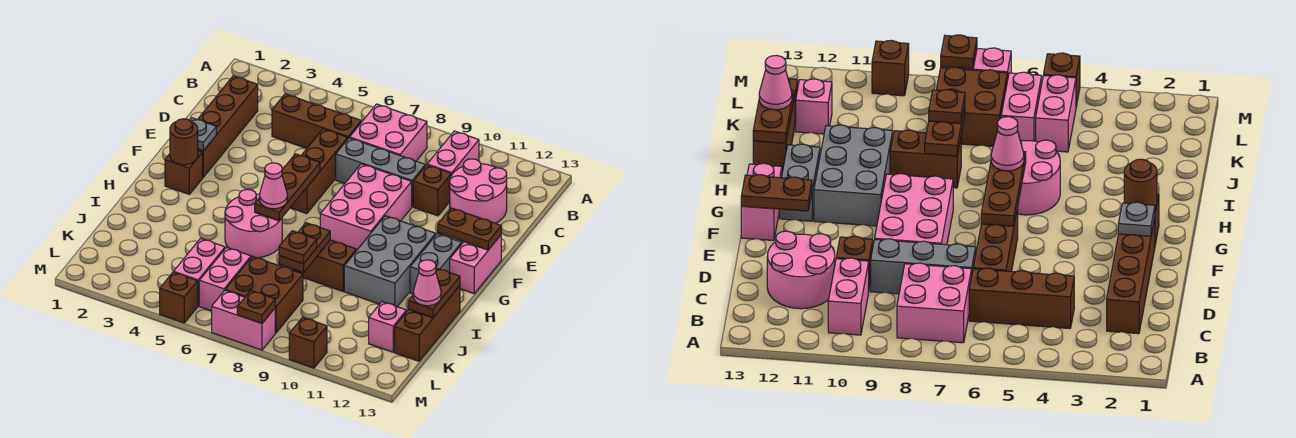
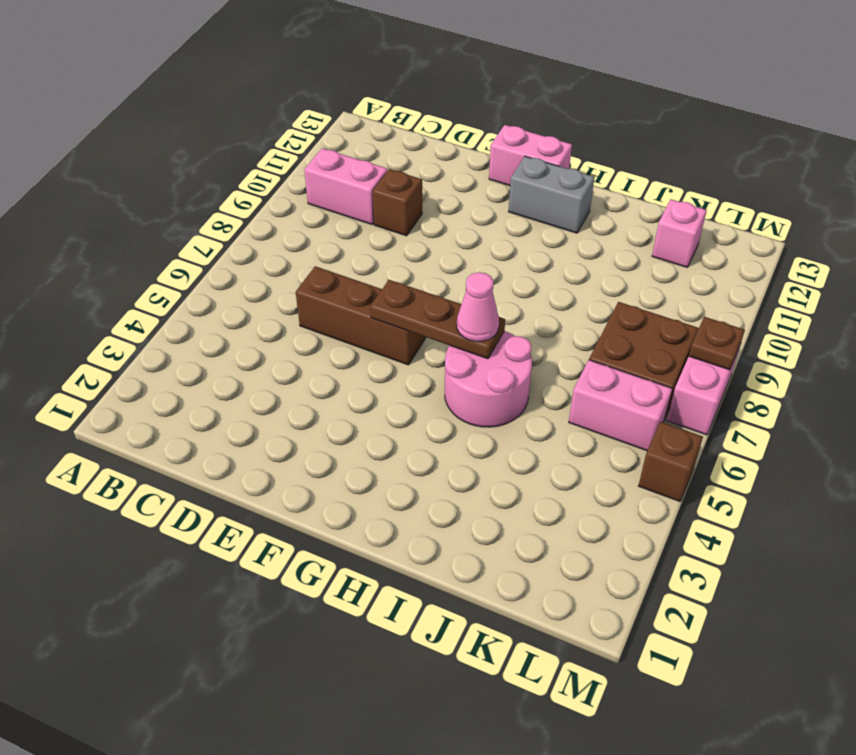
none -> pink 2x2 brick [350,104,427,161]
none -> brown 1x4 brick [198,76,258,177]
none -> brown 1x3 brick [272,94,361,148]
none -> pink 2x2 round brick [449,159,507,223]

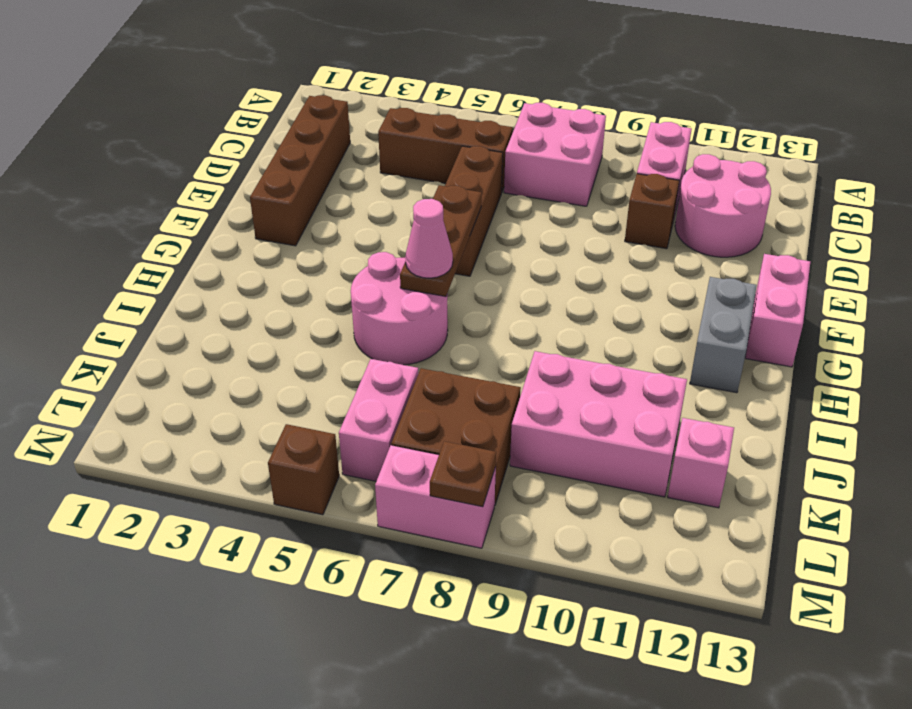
pink 2x3 brick [510,351,687,497] -> pink 2x3 brick turned to [320,164,412,251]
none -> grey 1x3 brick [336,138,425,207]
none -> brown 1x1 brick [165,151,203,194]
none -> grey 2x3 brick [344,216,436,307]
none -> brown 1x2 brick [293,240,356,291]

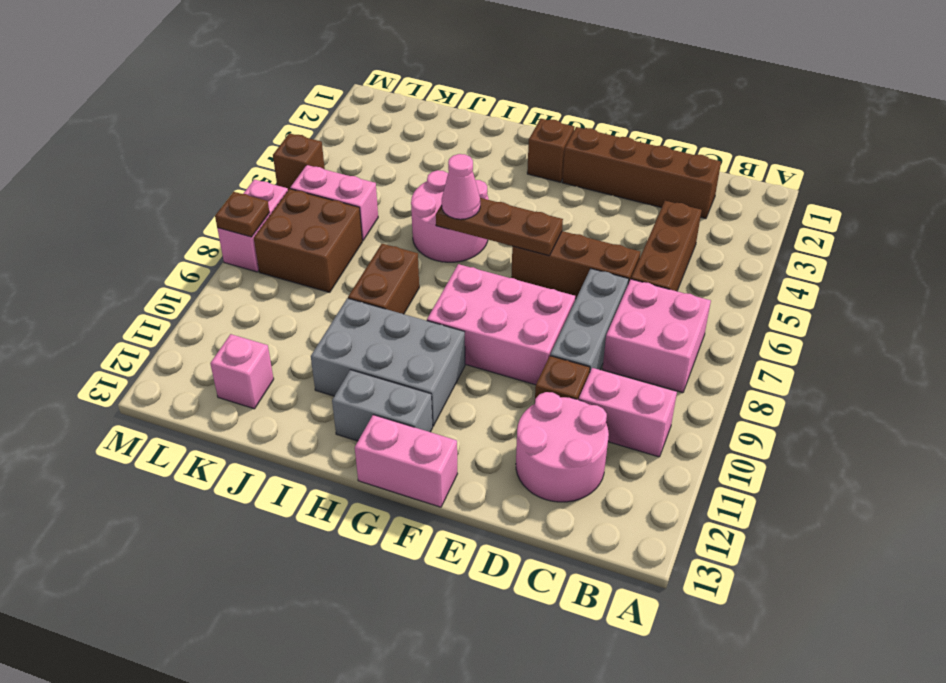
none -> brown 1x3 brick [395,286,460,361]
none -> pink 1x2 brick [174,238,225,306]
none -> brown 1x1 brick [289,317,327,368]
none -> grey 1x1 plate [190,118,216,151]

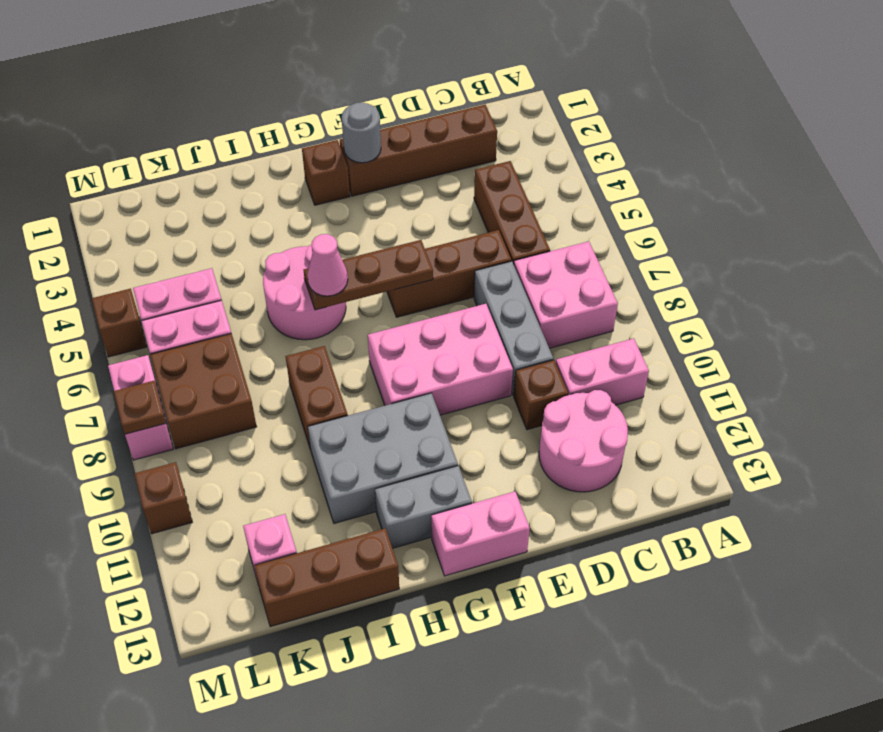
grey 1x1 round brick [342,102,381,163] -> grey 1x1 plate [190,118,216,151]
none -> brown 1x2 plate [438,208,501,250]
none -> brown 1x1 round brick [170,119,198,165]
none -> brown 1x2 plate [279,223,330,273]
none -> brown 1x2 plate [408,268,460,318]

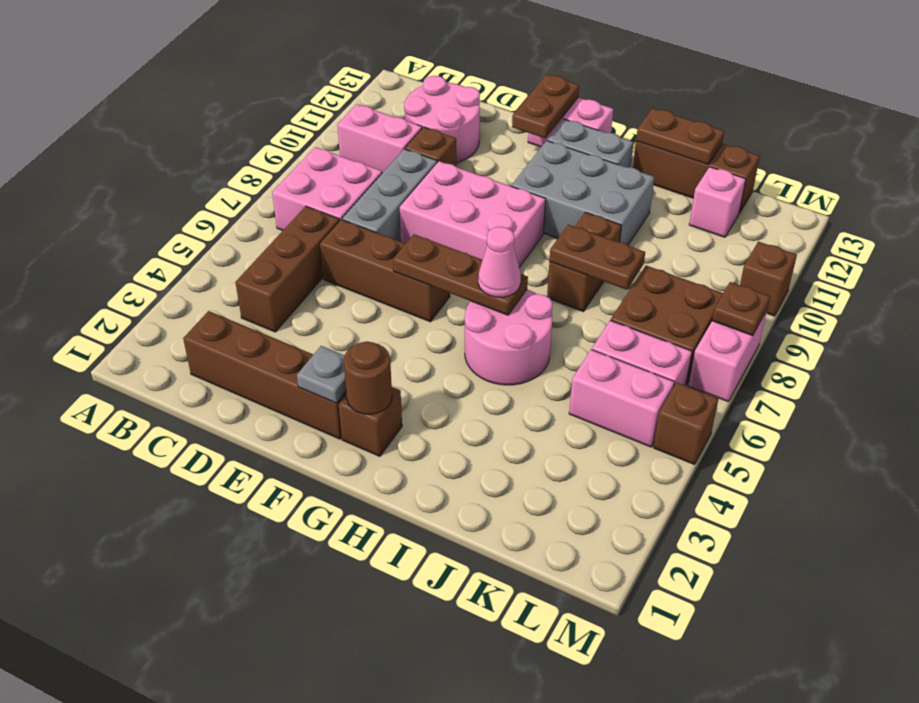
none -> brown 1x1 plate [279,231,317,264]
none -> pink 1x1 cone [413,260,441,306]

